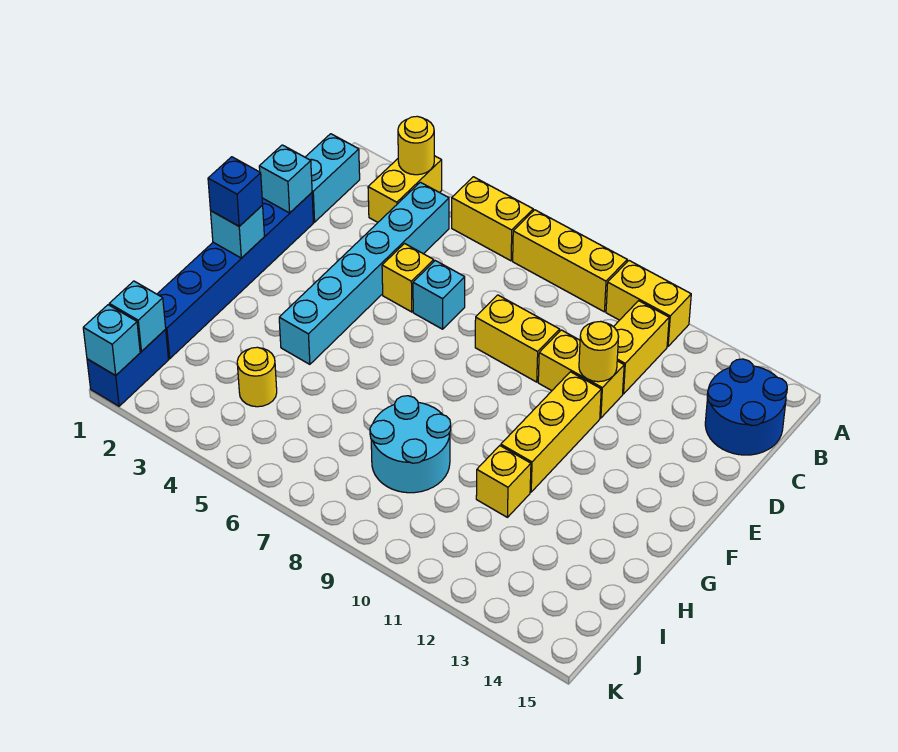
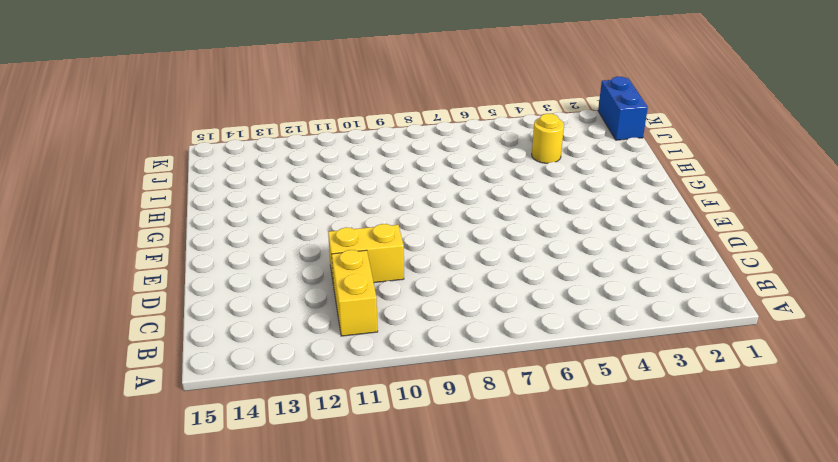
none -> yellow 1x2 brick [368,156,442,222]
none -> yellow 1x2 brick [452,177,533,261]
none -> yellow 1x3 brick [513,210,627,312]

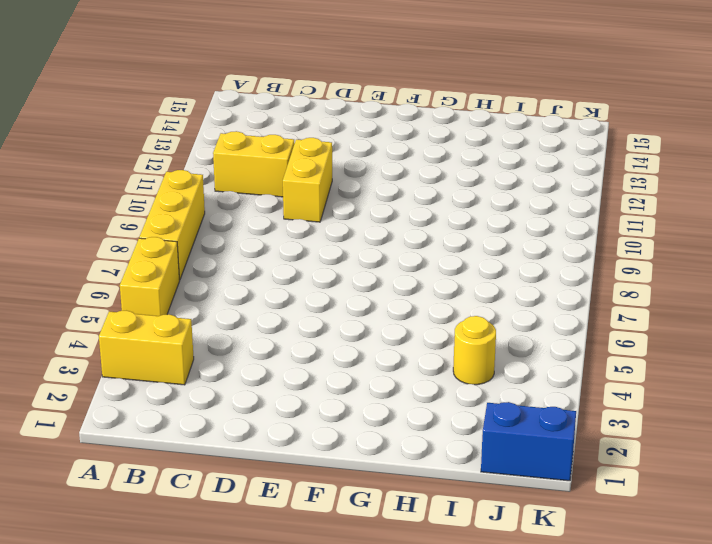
none -> yellow 1x2 brick [606,261,691,346]
none -> cyan 1x2 brick [305,134,360,222]
none -> cyan 1x6 brick [279,182,449,364]

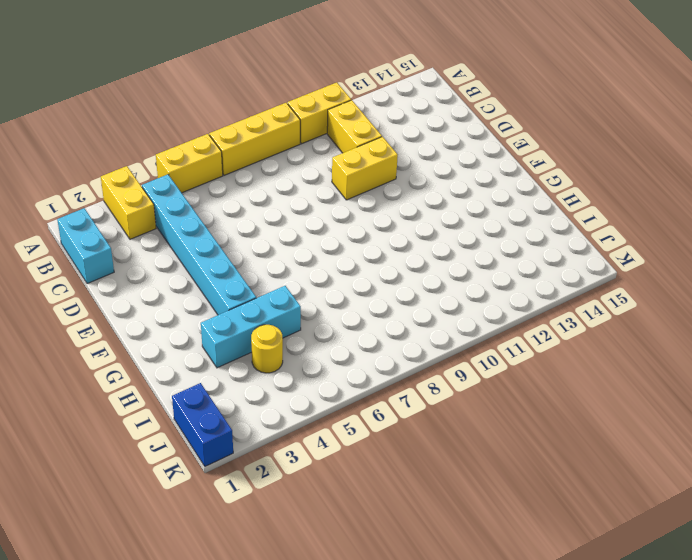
cyan 1x3 brick [201,286,301,368] -> none
none -> blue 2x2 round brick [705,359,787,455]
none -> blue 1x6 brick [157,193,313,359]
none -> yellow 1x1 brick [382,244,434,312]

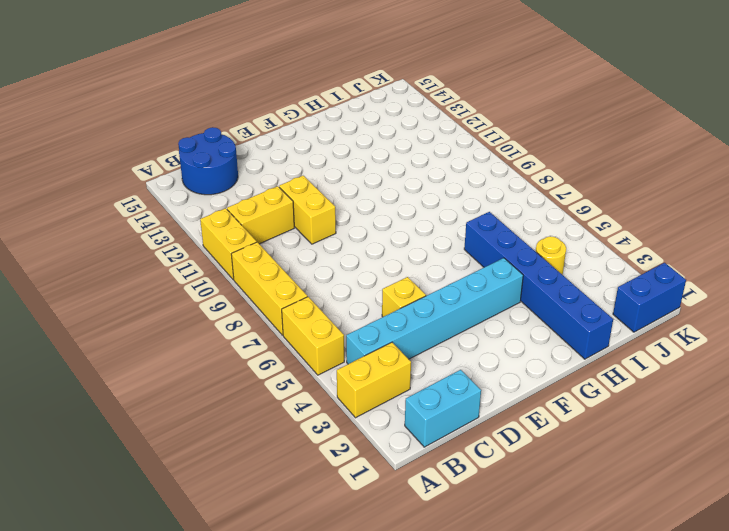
blue 1x6 brick [464,212,613,359] -> blue 1x6 brick turned to [157,193,313,359]
none -> cyan 1x1 brick [413,261,465,329]
none -> yellow 1x2 brick [475,295,560,382]
none -> yellow 1x3 brick [501,372,601,492]

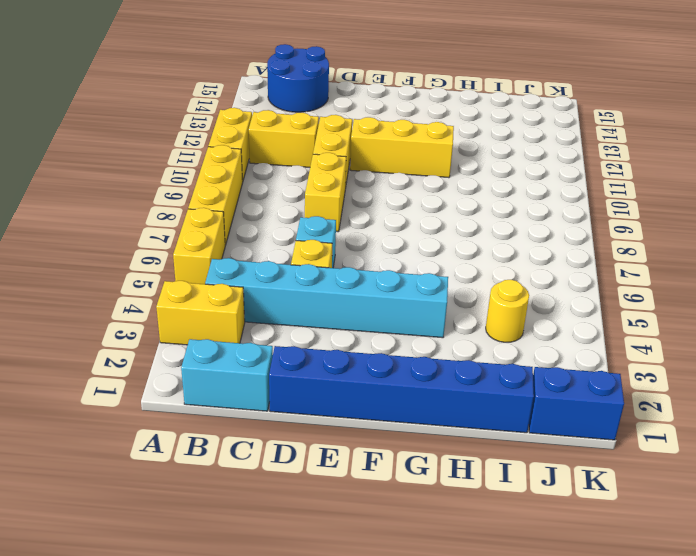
none -> cyan 2x2 round brick [370,396,451,493]
none -> yellow 1x1 brick [476,446,531,517]
none -> yellow 1x1 round brick [398,116,434,175]

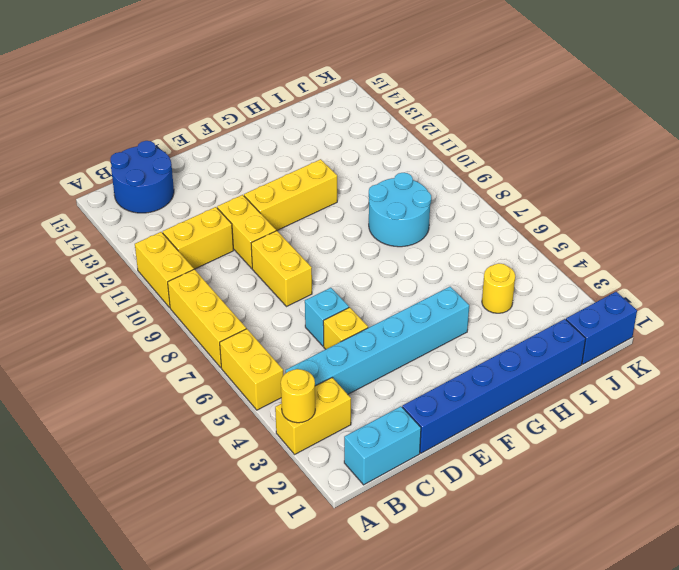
none -> yellow 1x1 brick [476,446,531,517]
none -> cyan 1x1 brick [259,145,312,213]
none -> yellow 1x1 round brick [579,321,619,382]

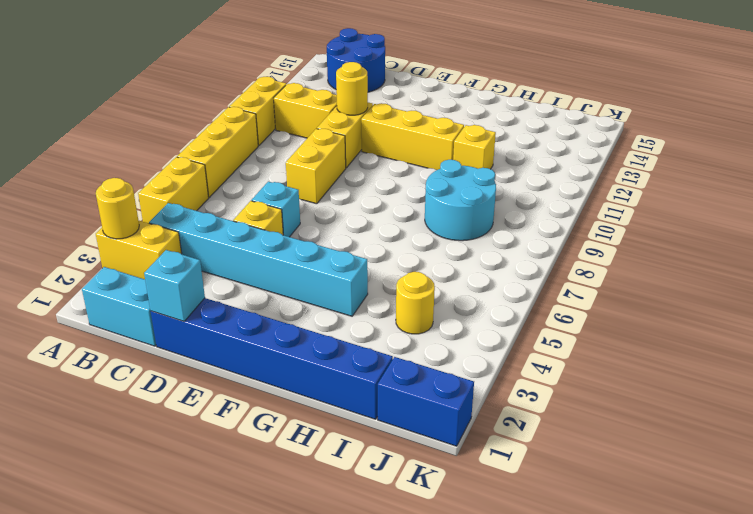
none -> cyan 1x1 brick [211,205,264,258]
none -> cyan 1x1 brick [109,281,166,351]
none -> cyan 1x1 brick [83,305,140,376]

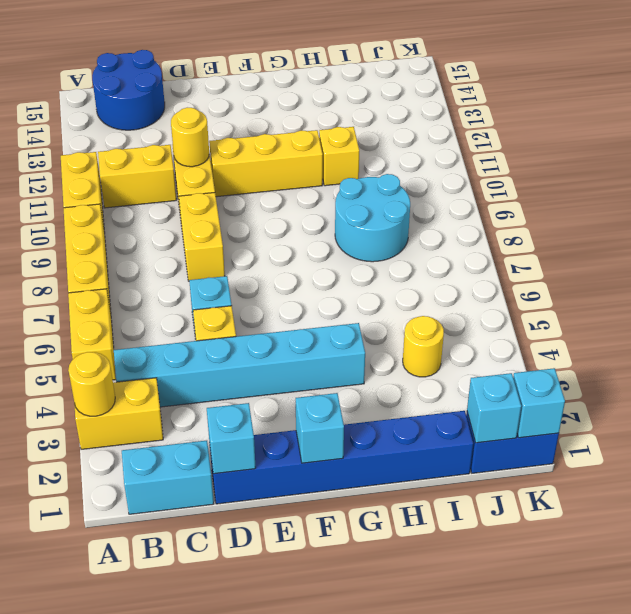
none -> blue 1x1 brick [208,157,263,226]

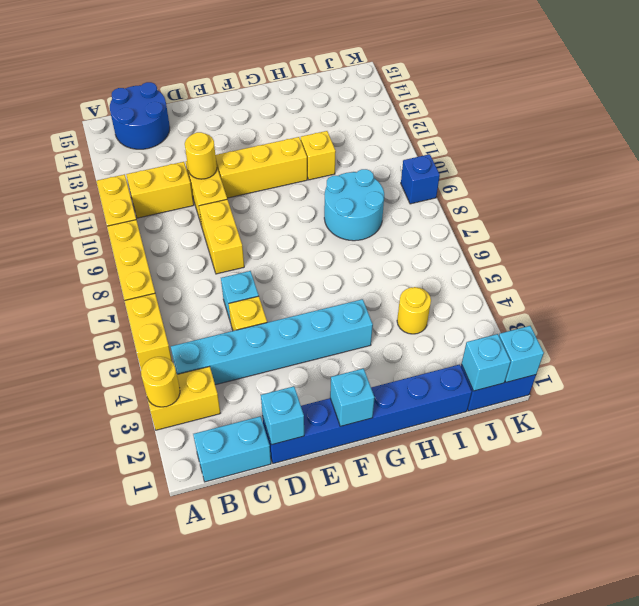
blue 1x1 brick [401,154,440,204] -> blue 1x1 brick moved to [208,157,263,226]

